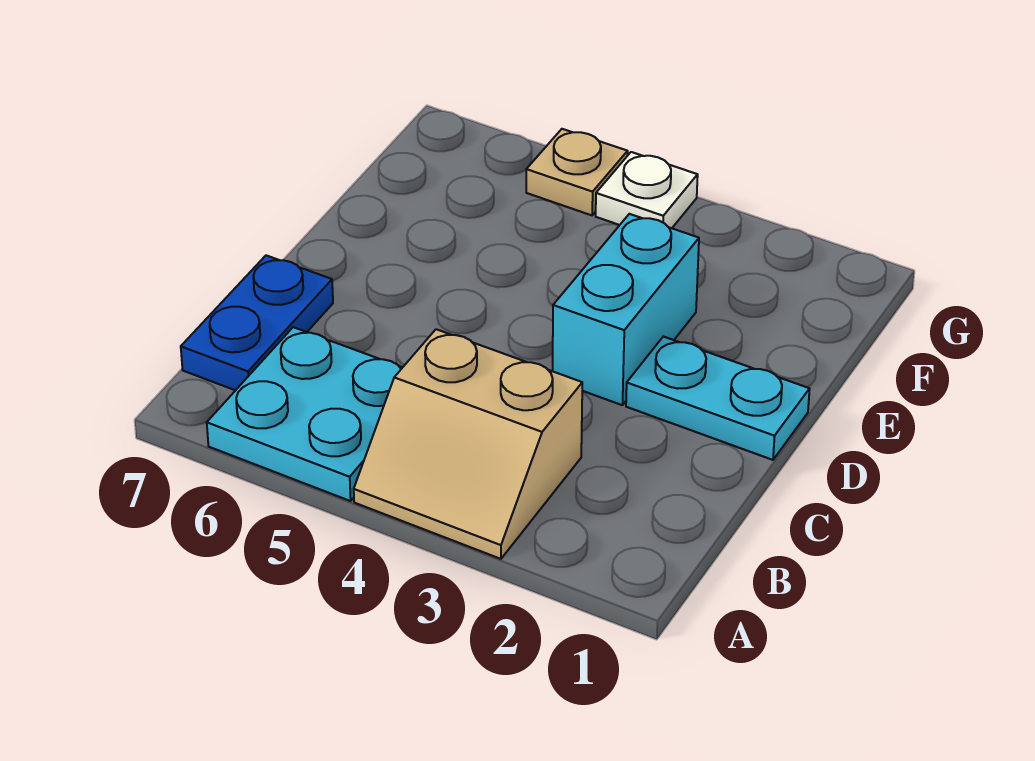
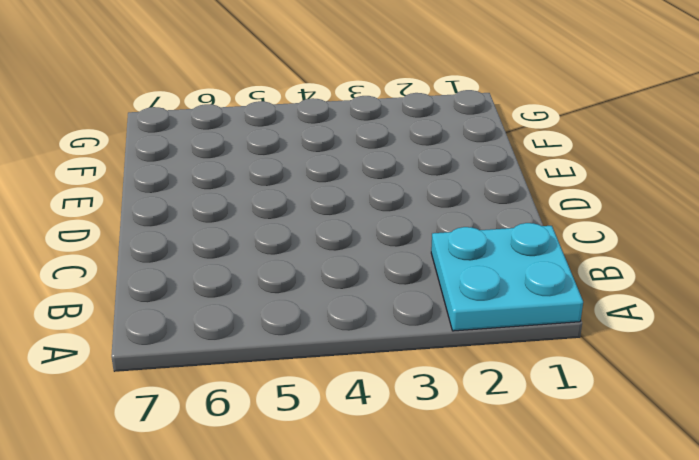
cyan 2x2 plate [431,223,583,331] -> cyan 2x2 plate moved to [207,327,403,501]
none -> tan 2x2 slope [354,329,582,559]
none -> blue 1x2 plate [181,255,333,390]

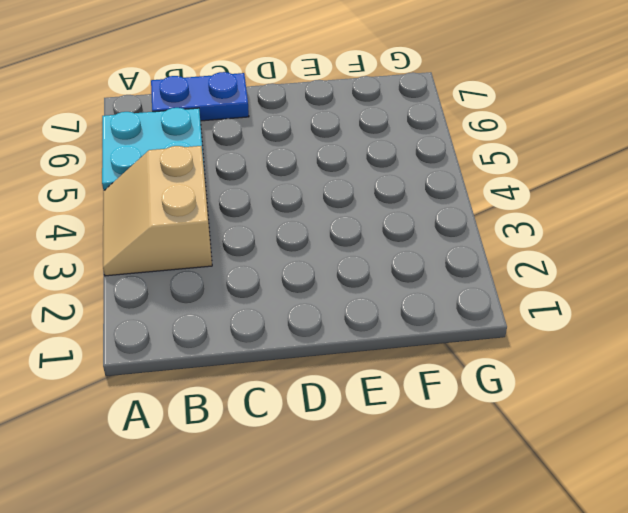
none -> cyan 1x2 plate [626,337,810,460]
none -> cyan 1x2 brick [553,214,699,405]

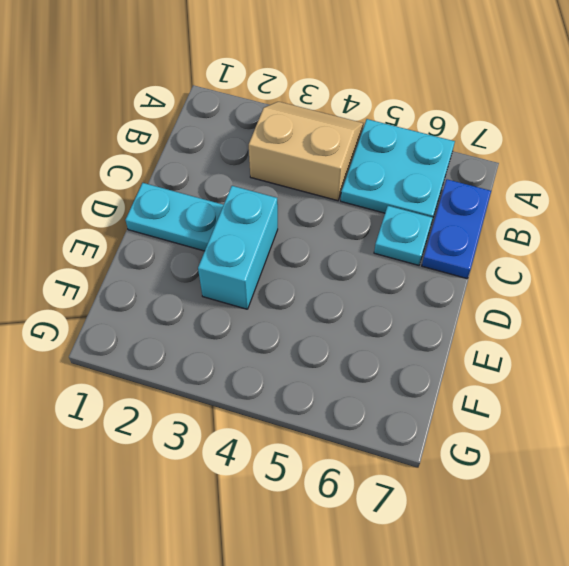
cyan 1x1 plate [374,206,433,265] -> none
none -> white 1x1 plate [596,152,698,228]
none -> tan 1x1 plate [526,129,628,215]

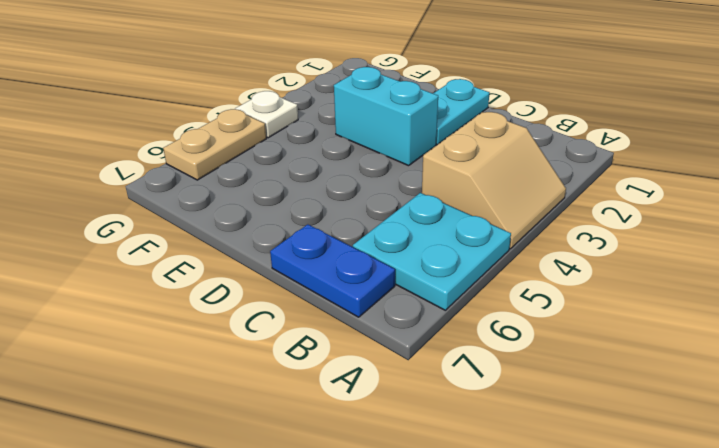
tan 1x2 plate [163,109,266,180] -> tan 1x1 plate [526,129,628,215]

